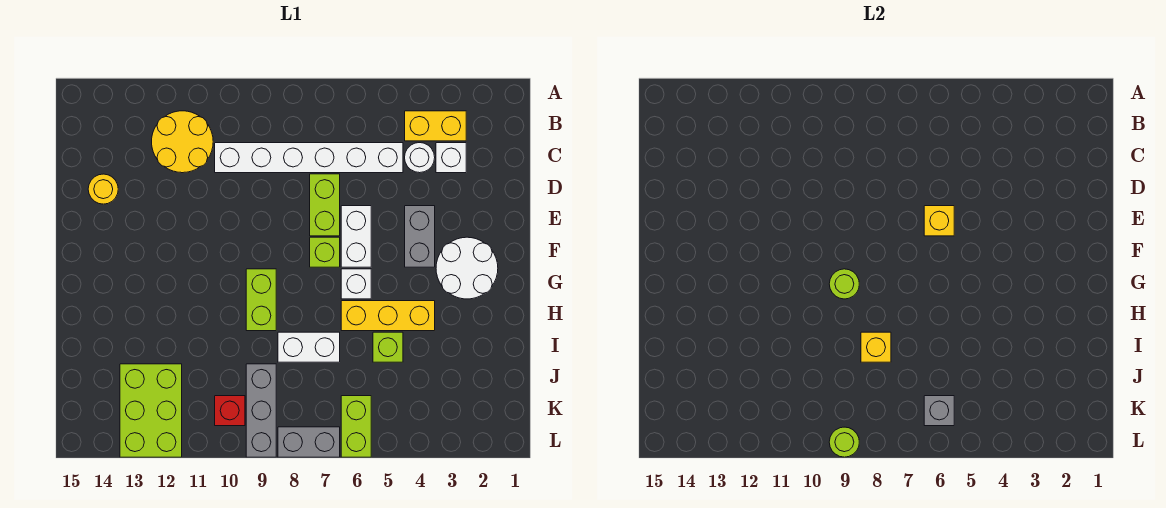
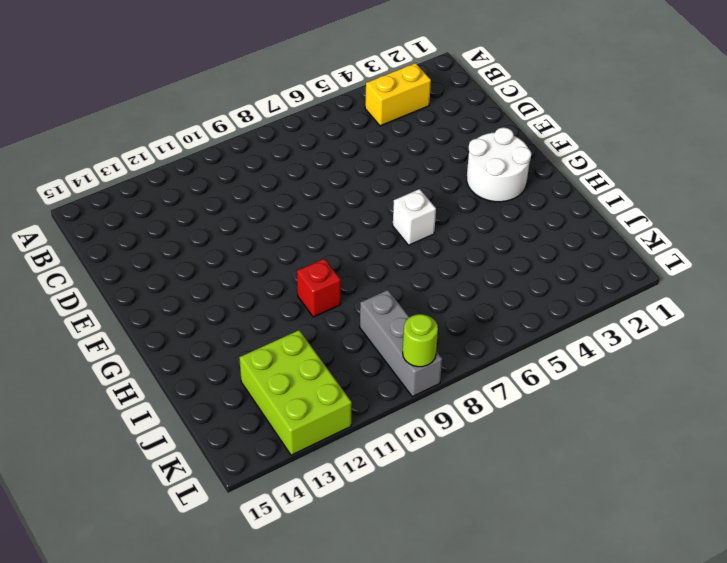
red 1x1 brick [297,259,341,317] -> red 1x1 brick moved to [215,396,245,426]
none -> yellow 2x2 round brick [152,111,213,173]
none -> white 1x1 brick [436,143,466,173]
none -> white 1x1 round brick [405,143,435,173]

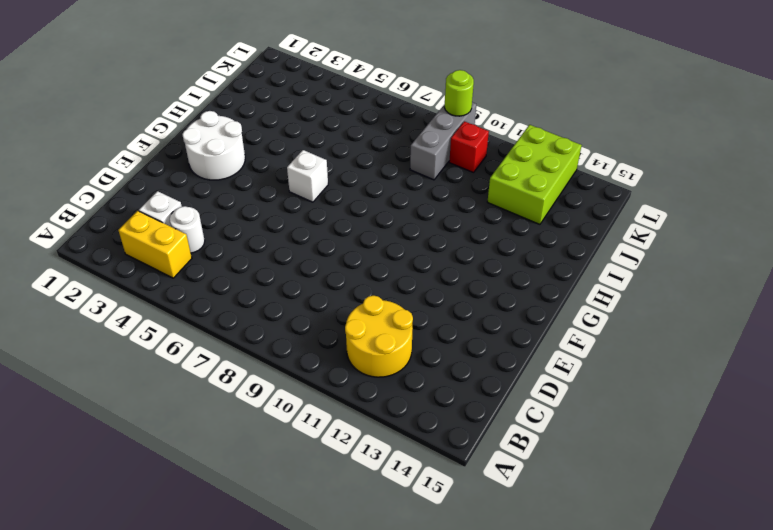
none -> white 1x6 brick [215,143,403,173]
none -> lime 1x2 brick [310,174,340,236]
none -> yellow 1x1 round brick [88,174,118,204]

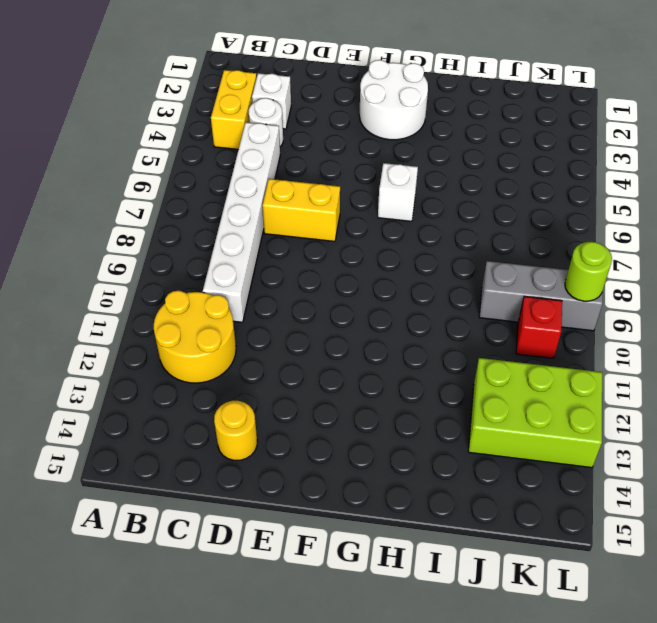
yellow 1x2 brick [262,179,340,242] -> lime 1x2 brick [310,174,340,236]
none -> grey 1x2 brick [405,206,435,267]
none -> white 1x2 brick [341,206,371,267]
none -> lime 1x1 brick [310,237,340,267]

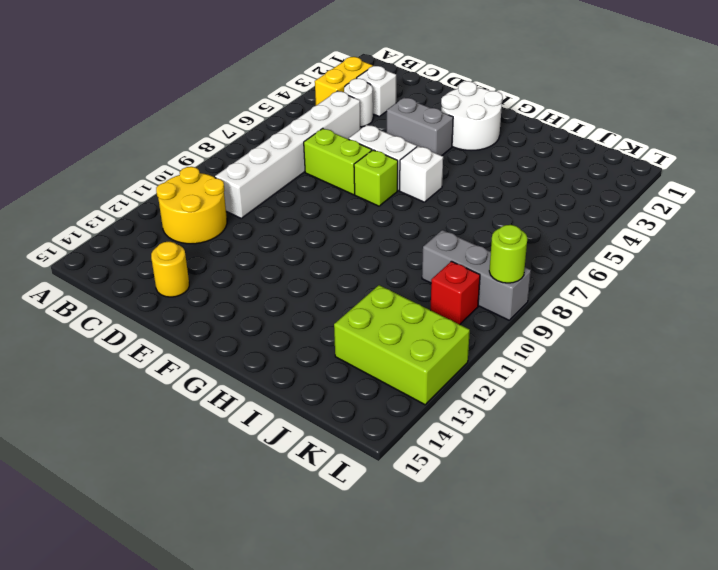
none -> lime 1x2 brick [246,269,276,331]
none -> yellow 1x3 brick [341,301,435,331]
none -> lime 1x1 brick [373,332,403,362]

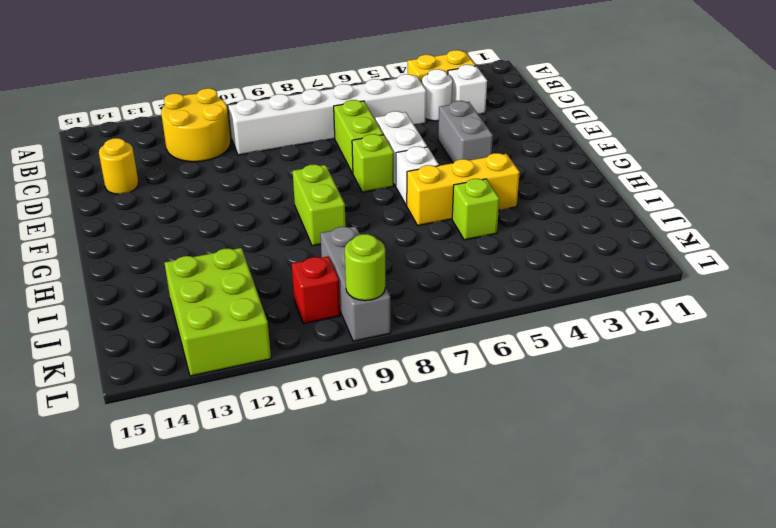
none -> white 2x2 round brick [436,237,498,299]
none -> white 1x2 brick [278,332,340,362]
none -> lime 1x2 brick [341,396,371,457]

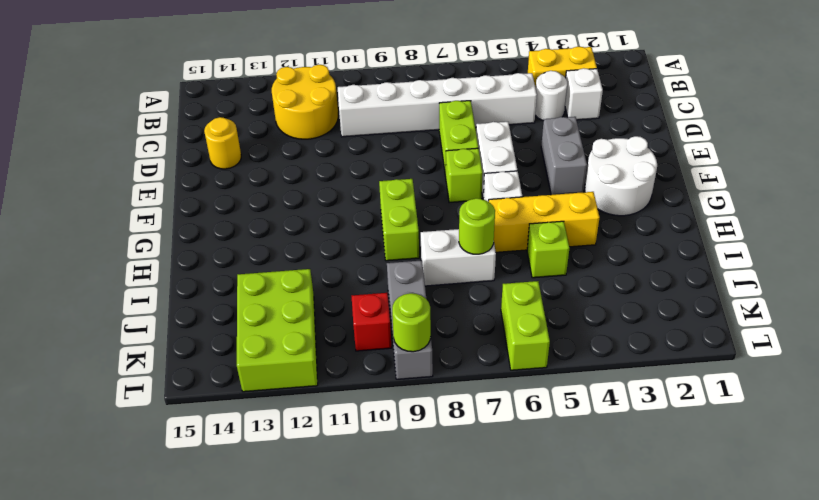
lime 1x1 round brick [459,198,495,254] -> lime 1x1 round brick moved to [829,269,859,299]
none -> grey 1x2 brick [278,427,340,457]
none -> yellow 1x1 brick [924,206,954,236]
none -> yellow 1x1 brick [861,332,891,362]

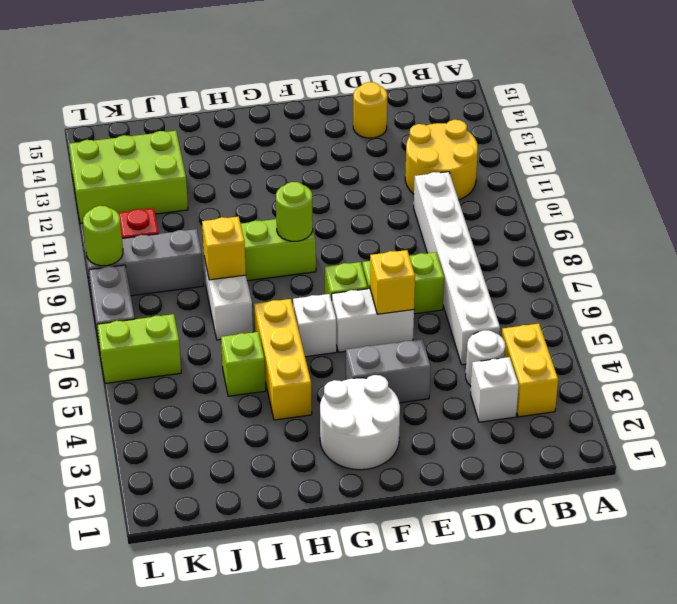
none -> grey 1x1 brick [924,396,954,426]

